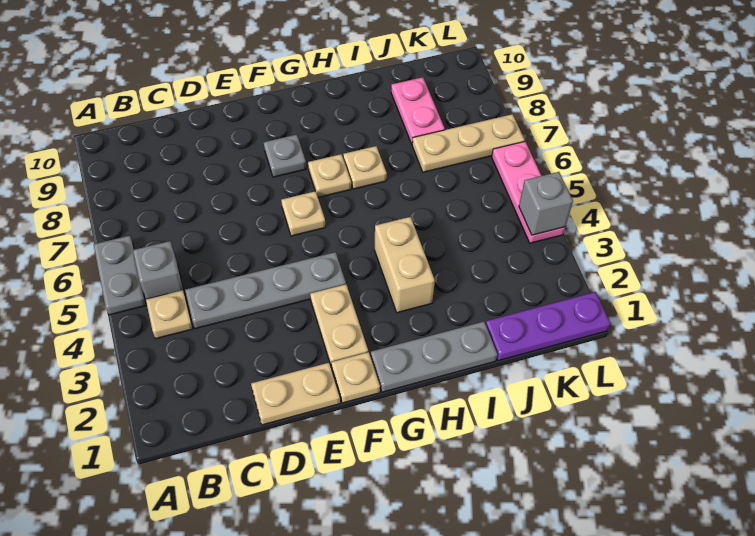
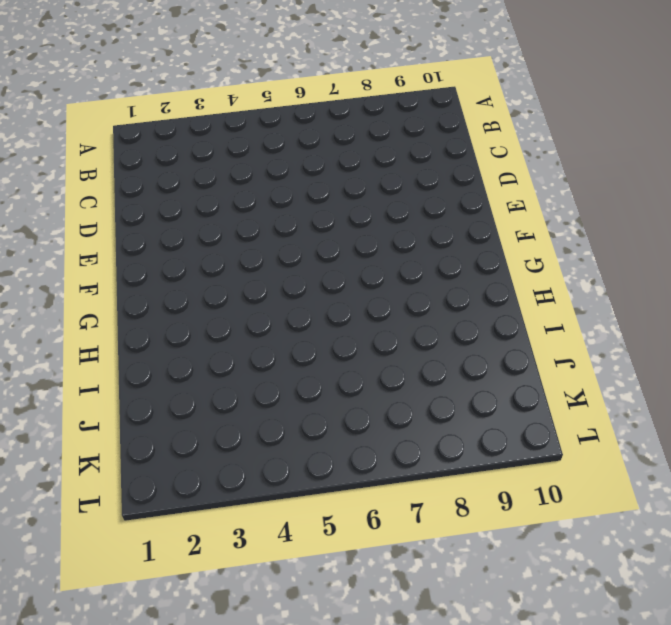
none -> grey 1x2 plate [94,236,146,315]
none -> tan 1x1 plate [146,290,193,339]
none -> grey 1x1 brick [133,241,184,299]

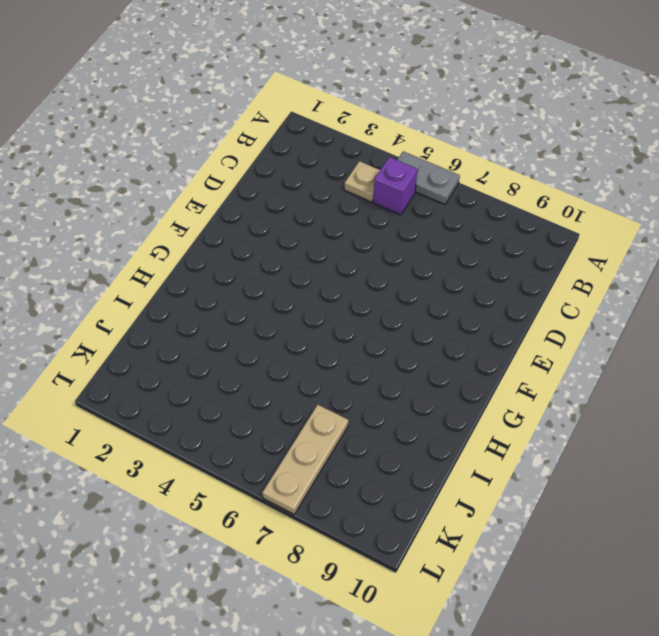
purple 1x1 brick [373,157,417,215] -> grey 1x1 brick [133,241,184,299]
none -> grey 1x4 plate [185,252,346,329]
none -> tan 1x2 plate [251,363,340,425]
none -> tan 1x1 plate [331,352,380,403]

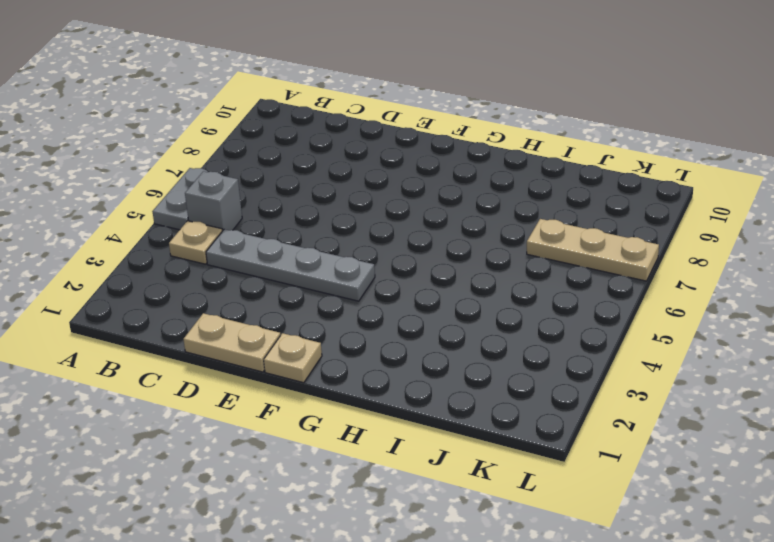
none -> tan 1x2 plate [310,284,368,367]
none -> tan 1x1 plate [281,191,326,236]
none -> grey 1x1 plate [264,135,306,177]

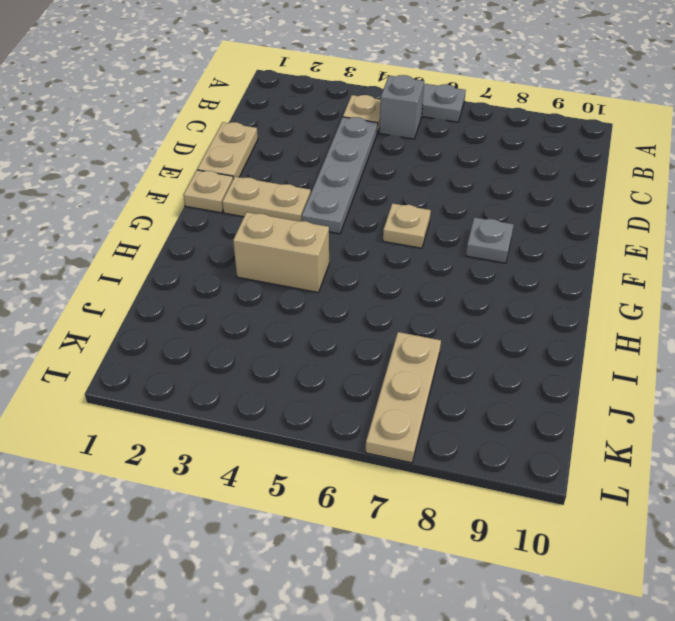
none -> grey 1x3 plate [371,322,497,392]
none -> tan 1x1 plate [308,154,351,197]
none -> tan 1x1 plate [343,146,387,189]

